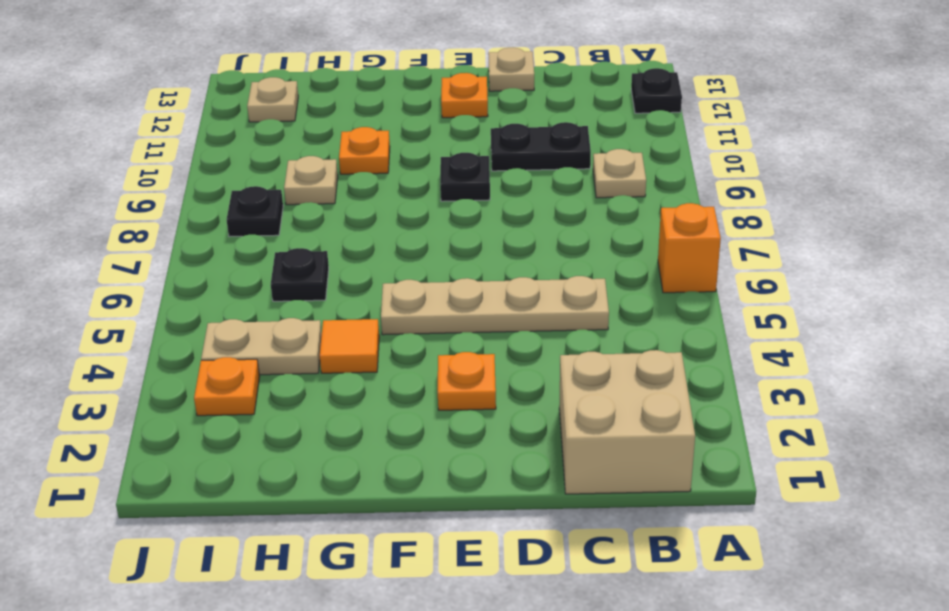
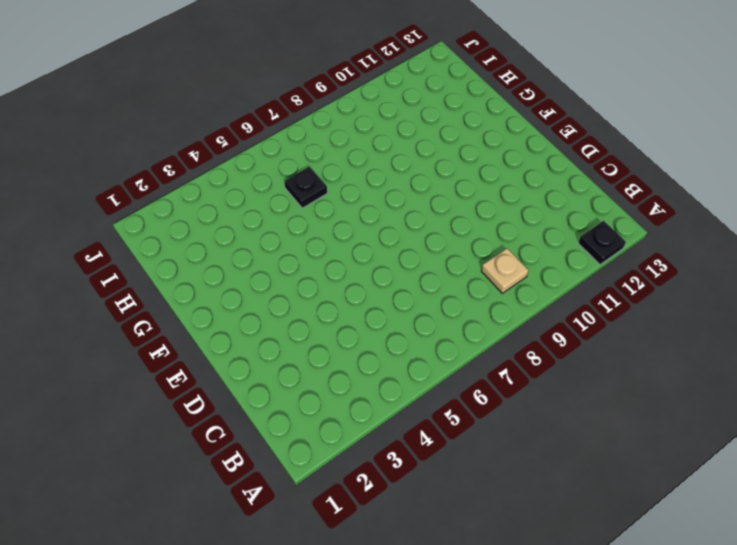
none -> orange 1x1 brick [658,203,721,293]
none -> tan 2x2 brick [559,350,695,494]
none -> tan 1x4 plate [381,276,609,335]

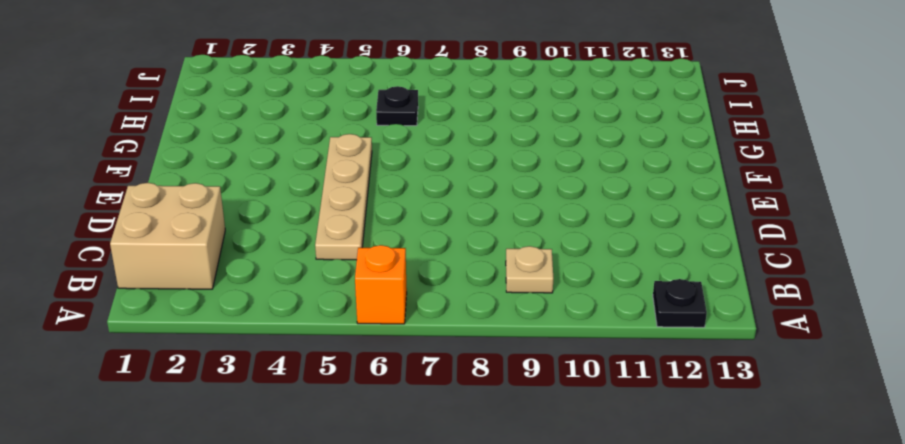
none -> black 1x2 plate [491,122,591,171]
none -> tan 1x1 plate [488,48,534,91]
none -> orange 1x1 plate [438,352,496,410]

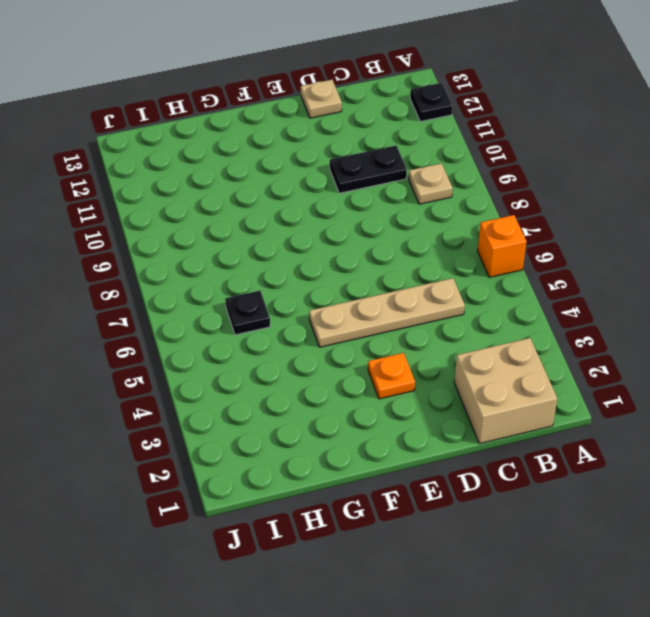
none -> black 1x1 plate [440,153,490,201]
none -> orange 1x1 plate [441,73,488,118]
none -> orange 1x1 tile [320,319,379,373]

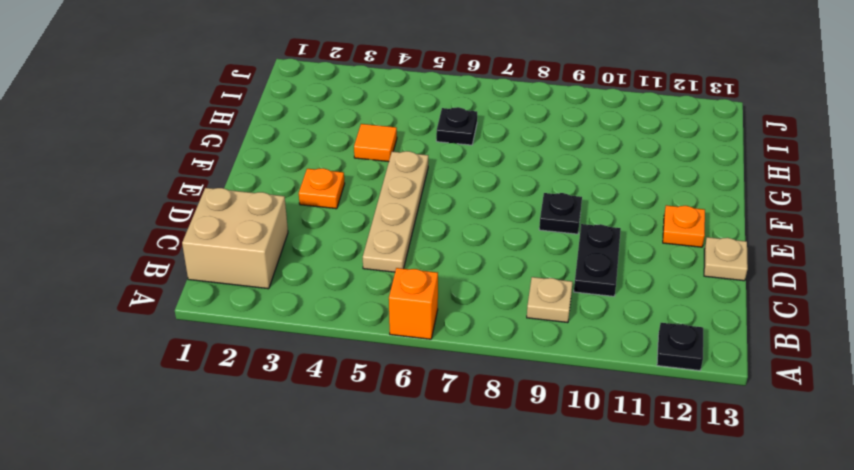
none -> orange 1x1 plate [339,127,390,174]
none -> tan 1x2 plate [201,318,322,375]
none -> tan 1x1 plate [284,156,338,205]

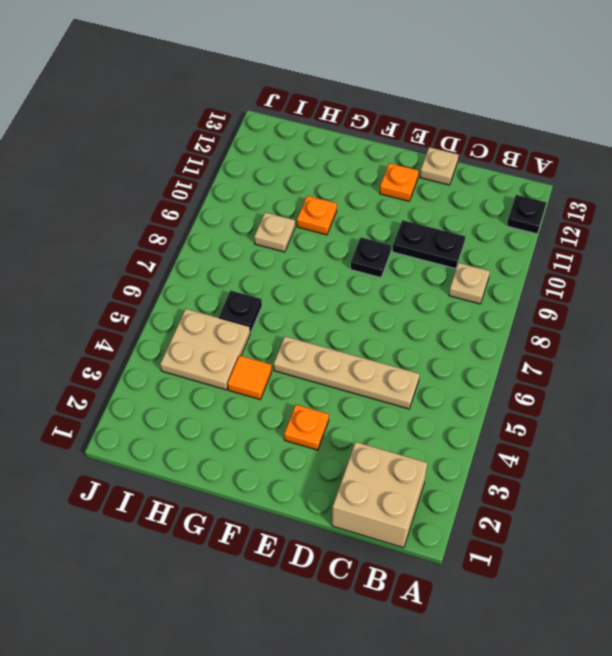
tan 2x2 plate [160,309,250,390] -> tan 1x2 plate [201,318,322,375]
none -> orange 1x1 brick [658,203,721,293]
none -> orange 1x1 plate [194,357,260,416]
none -> black 1x1 plate [227,186,283,237]

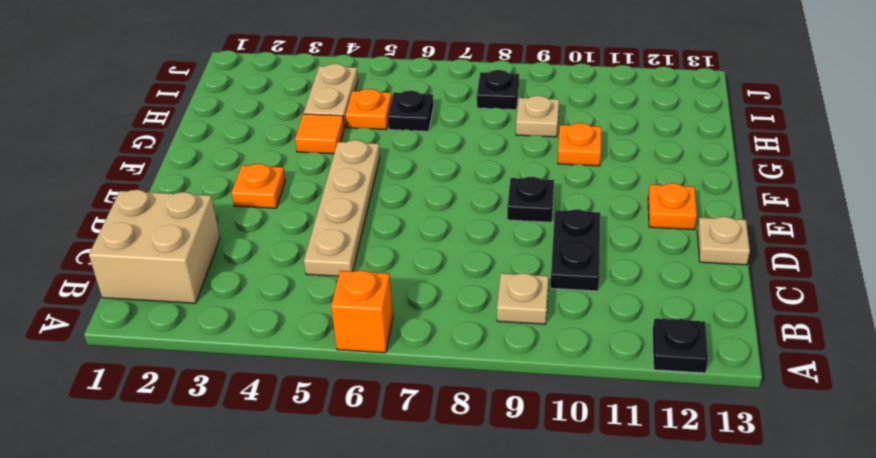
orange 1x1 plate [346,89,392,130] -> orange 1x1 plate moved to [194,357,260,416]
none -> tan 1x1 plate [247,77,298,122]

